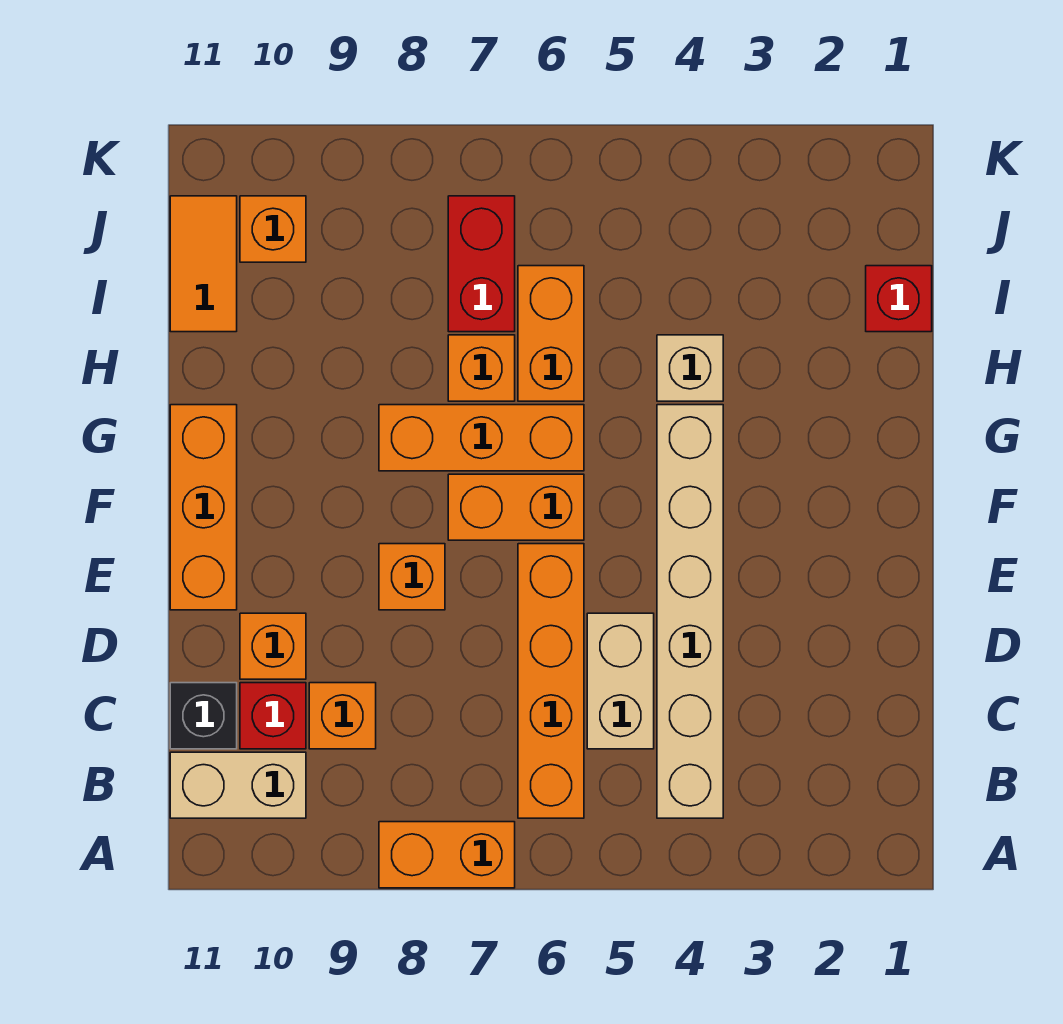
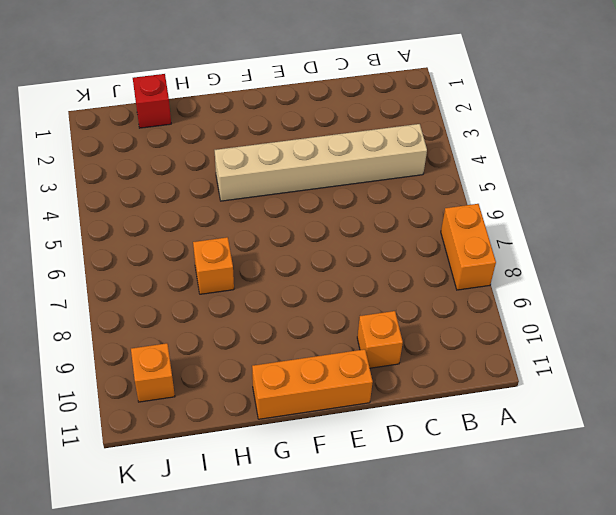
none -> orange 1x4 brick [518,544,584,818]
none -> tan 1x2 brick [170,752,306,818]
none -> tan 1x2 brick [587,613,654,749]

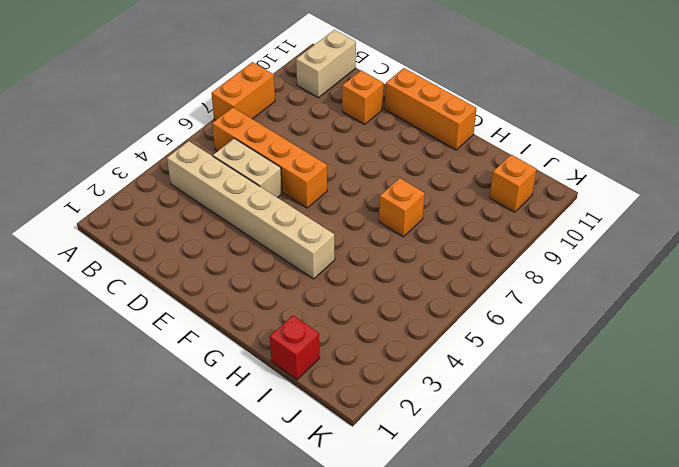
none -> orange 1x1 brick [309,683,376,749]
none -> red 1x1 brick [240,683,306,749]
none -> black 1x1 brick [170,683,237,749]

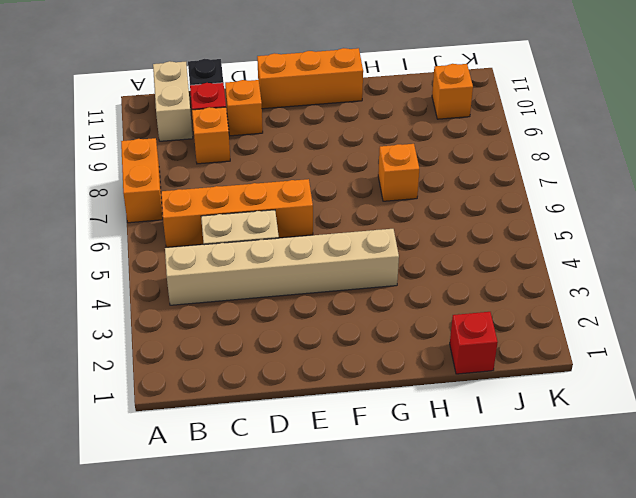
none -> orange 1x1 brick [379,544,445,610]
none -> orange 1x2 brick [448,474,584,540]
none -> orange 1x3 brick [379,405,584,471]

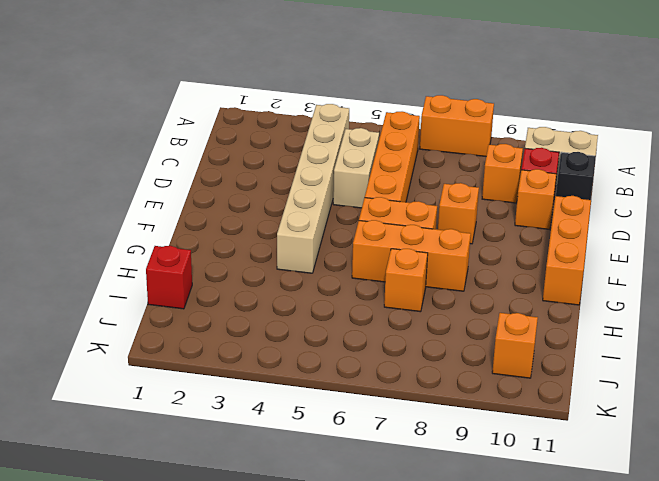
none -> tan 1x1 brick [657,335,723,401]
none -> orange 1x2 brick [518,266,584,401]
none -> red 1x2 brick [448,196,515,332]

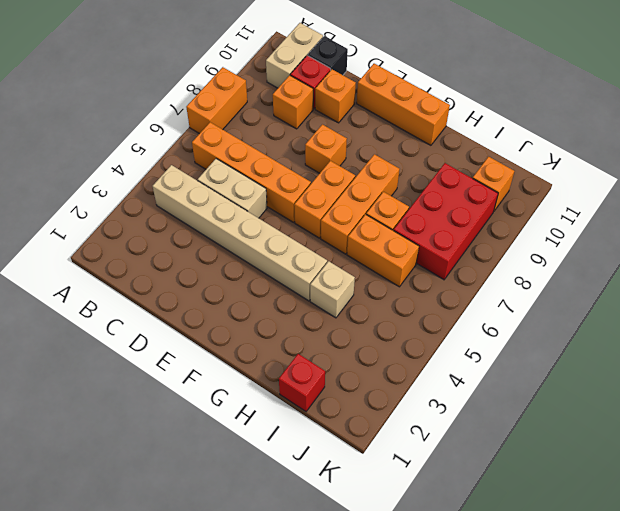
red 2x3 brick [394,163,498,280] -> red 1x2 brick [448,196,515,332]
none -> orange 1x2 tile [170,196,237,332]

